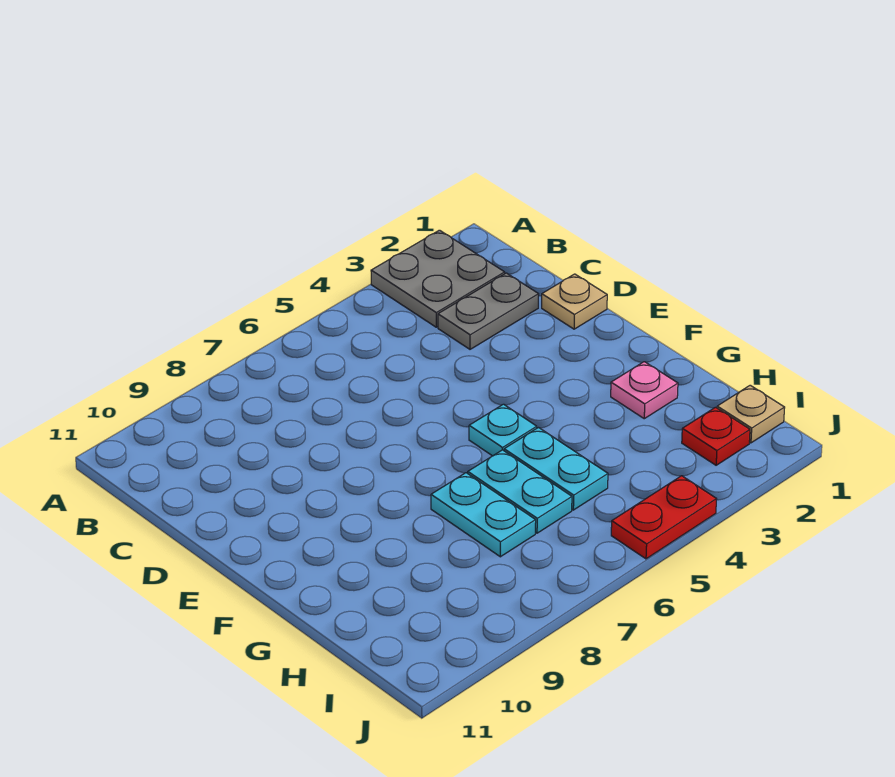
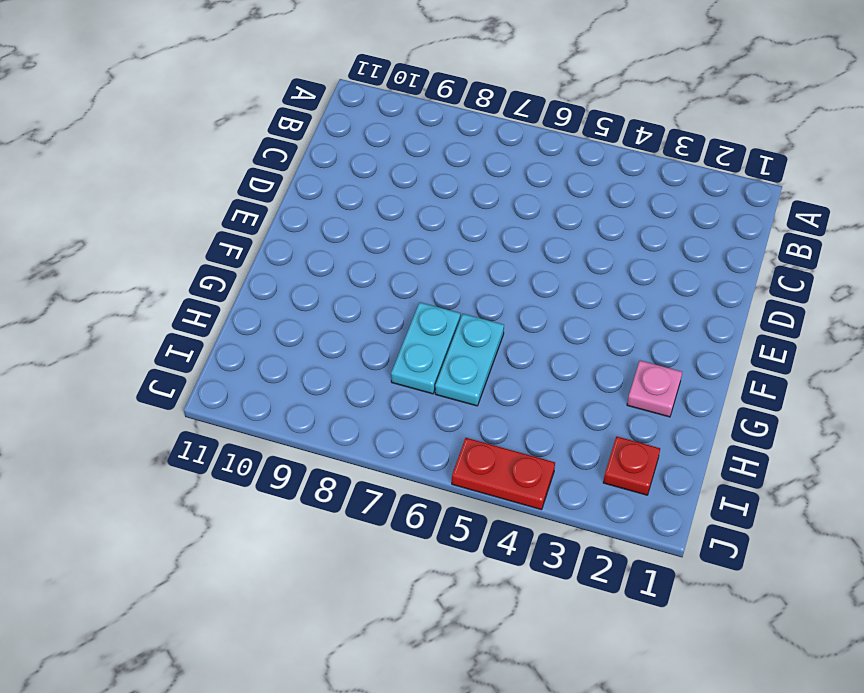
none -> grey 2x2 plate [371,230,505,327]
none -> grey 1x2 plate [438,273,539,349]

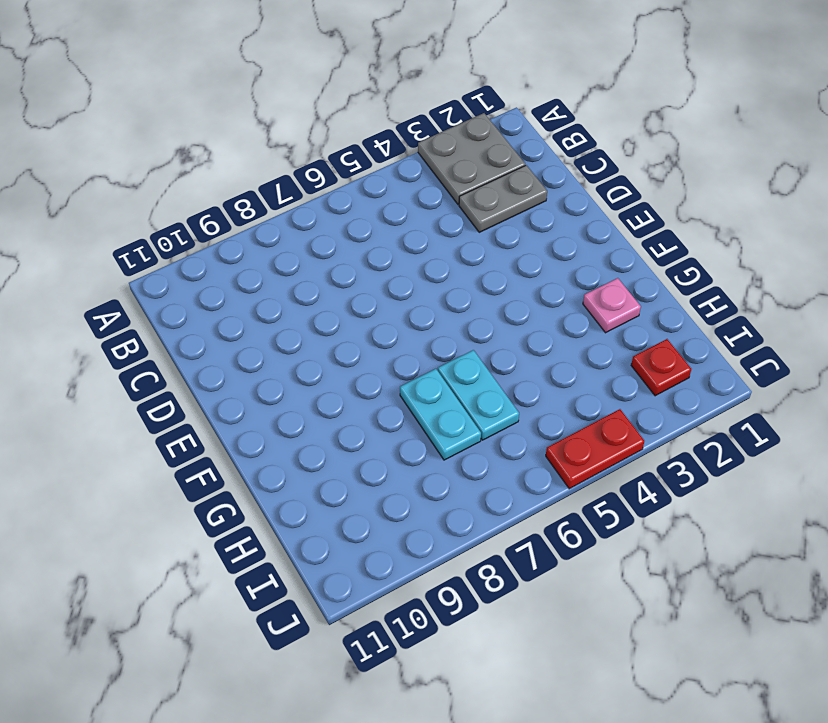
none -> tan 1x1 plate [542,274,607,329]
none -> cyan 1x1 plate [469,404,537,456]

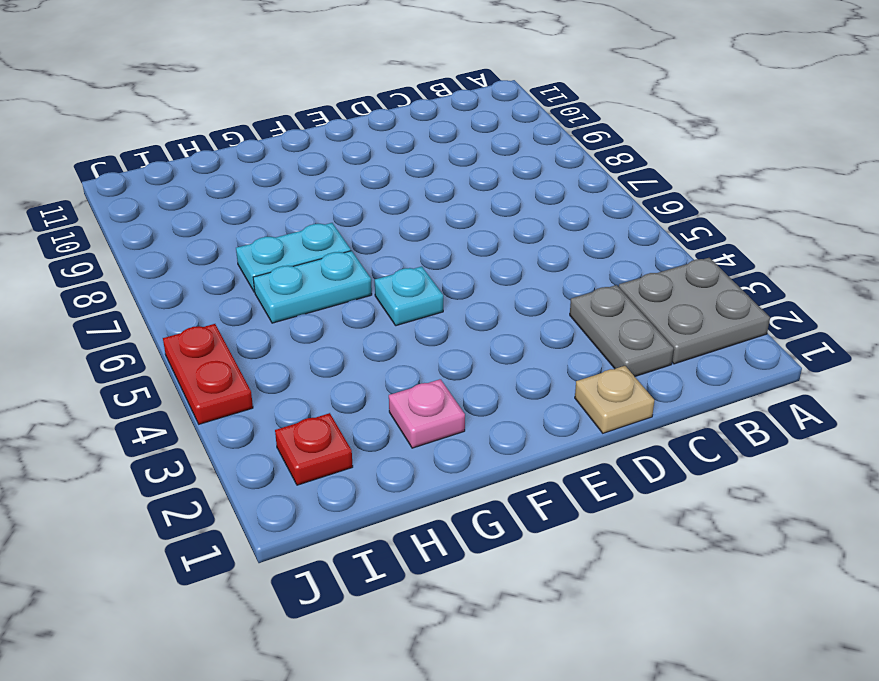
none -> cyan 1x2 plate [504,428,608,510]
none -> tan 1x1 plate [717,385,785,443]

